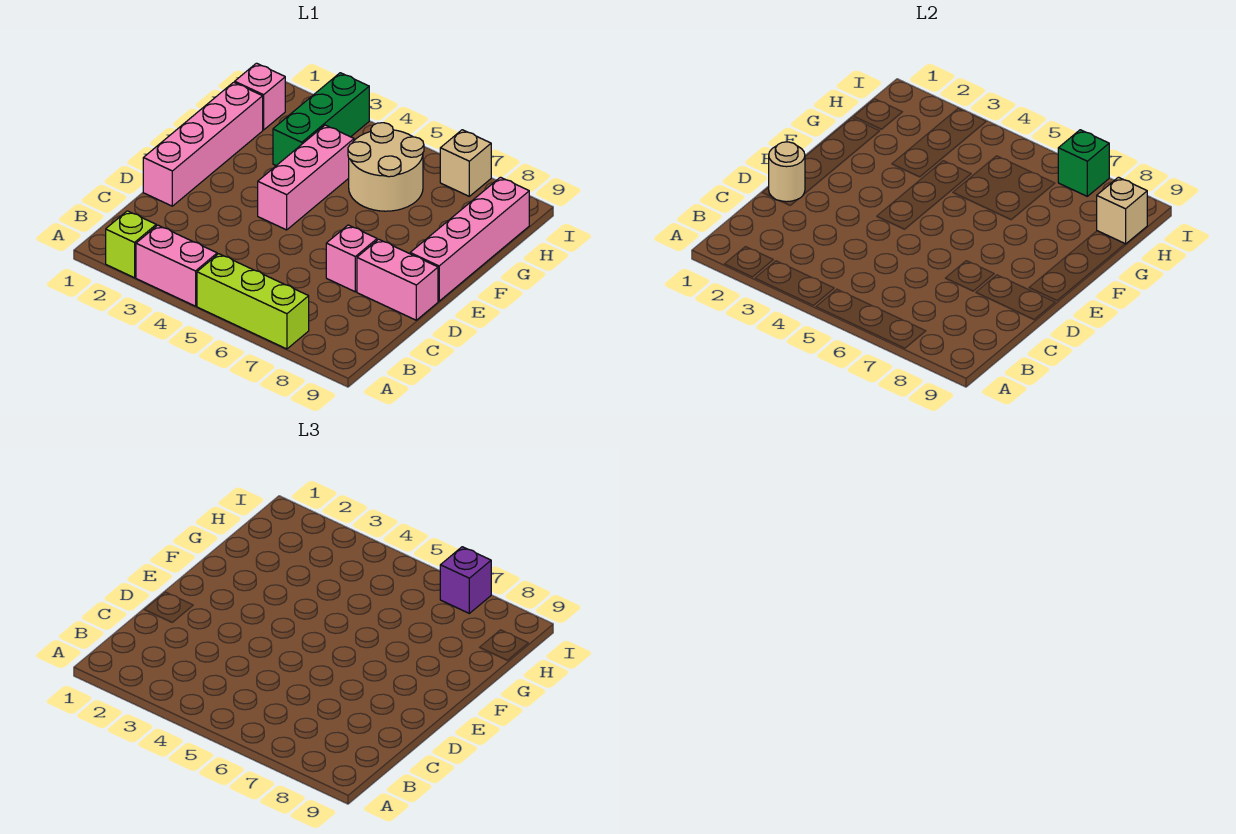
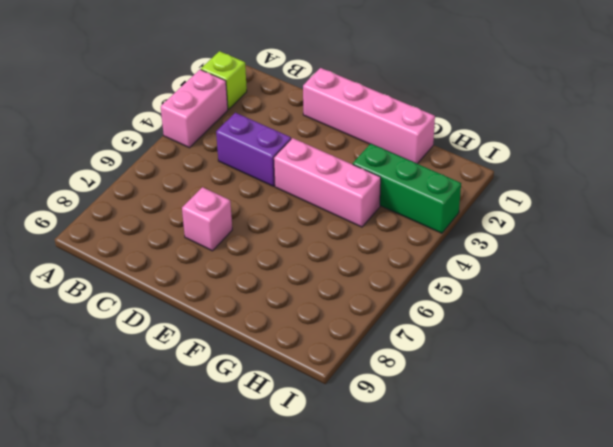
purple 1x2 brick [216,113,291,186] -> none
none -> lime 1x3 brick [197,254,309,349]
none -> pink 1x2 brick [357,239,438,320]
none -> pink 1x4 brick [410,177,529,301]

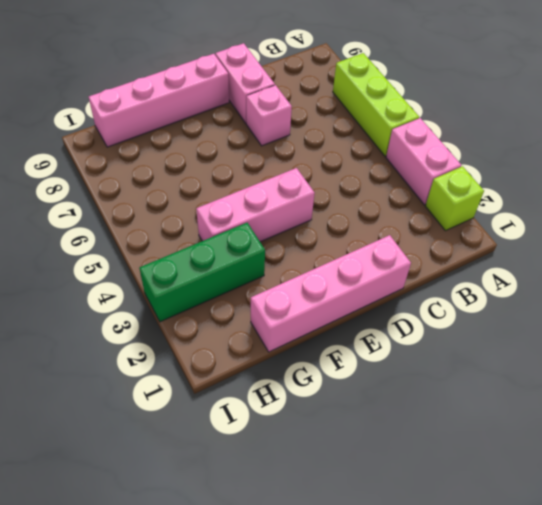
none -> tan 2x2 round brick [348,123,424,211]
none -> pink 1x1 brick [235,63,285,130]
none -> tan 1x1 brick [440,130,491,196]

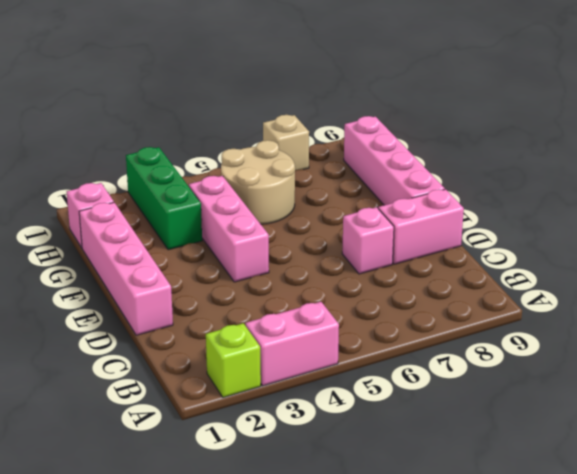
none -> lime 1x3 brick [197,254,309,349]
none -> tan 1x1 round brick [769,142,805,202]
none -> tan 1x1 brick [1097,177,1147,244]

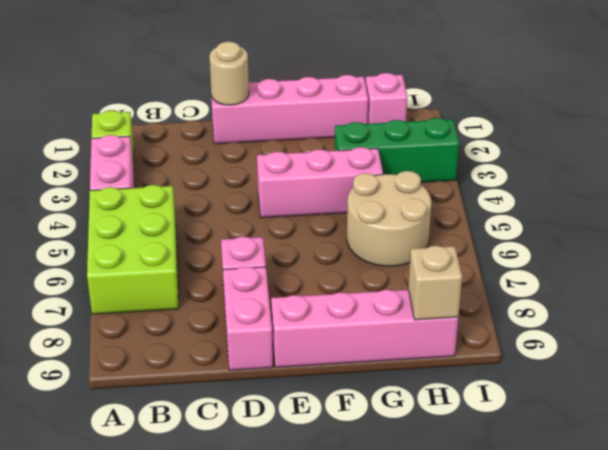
lime 2x3 brick [87,185,179,314] -> lime 1x3 brick [197,254,309,349]
none -> tan 1x1 brick [440,130,491,196]
none -> green 1x1 brick [1058,130,1109,196]
none -> purple 1x1 brick [440,547,491,613]

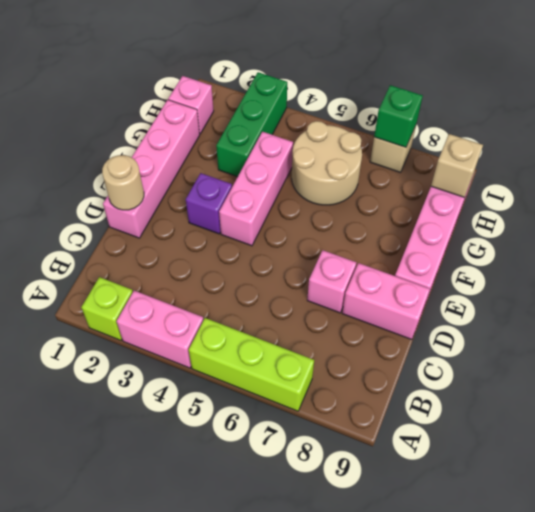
purple 1x1 brick [186,173,232,234] -> purple 1x1 brick moved to [440,547,491,613]

